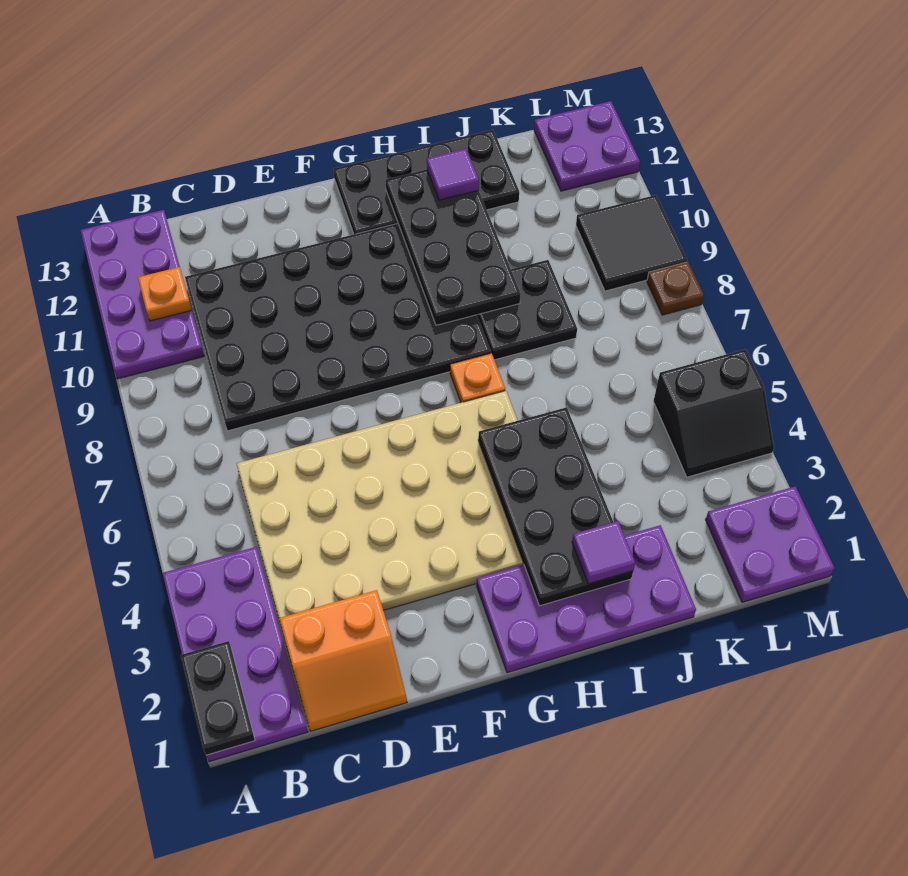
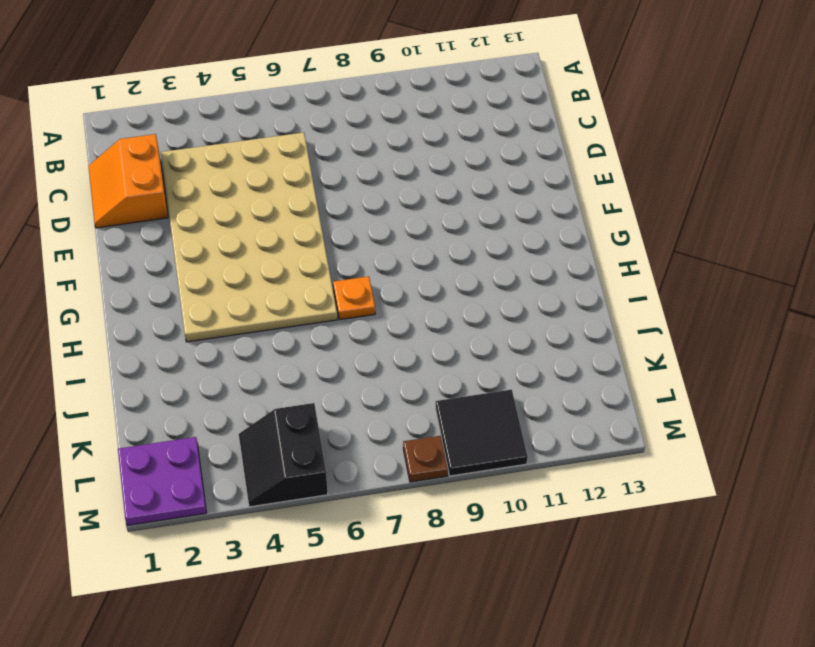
none -> purple 2x4 plate [163,547,308,762]
none -> purple 2x4 plate [81,210,204,379]
none -> black 4x6 plate [185,224,491,431]

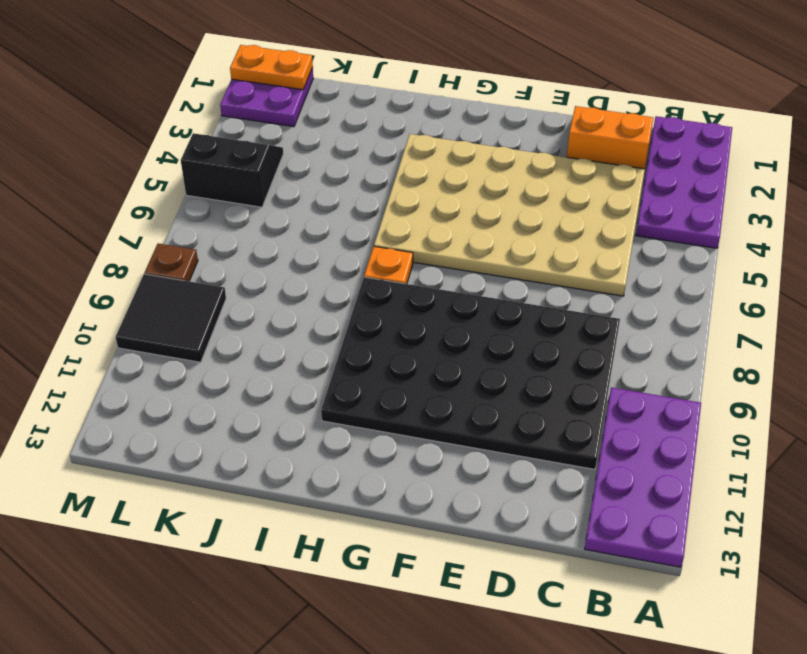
orange 1x2 plate [230,45,313,90] -> none
none -> purple 2x4 plate [477,525,696,673]
none -> black 2x4 plate [334,130,519,234]
none -> black 2x2 plate [477,260,577,360]

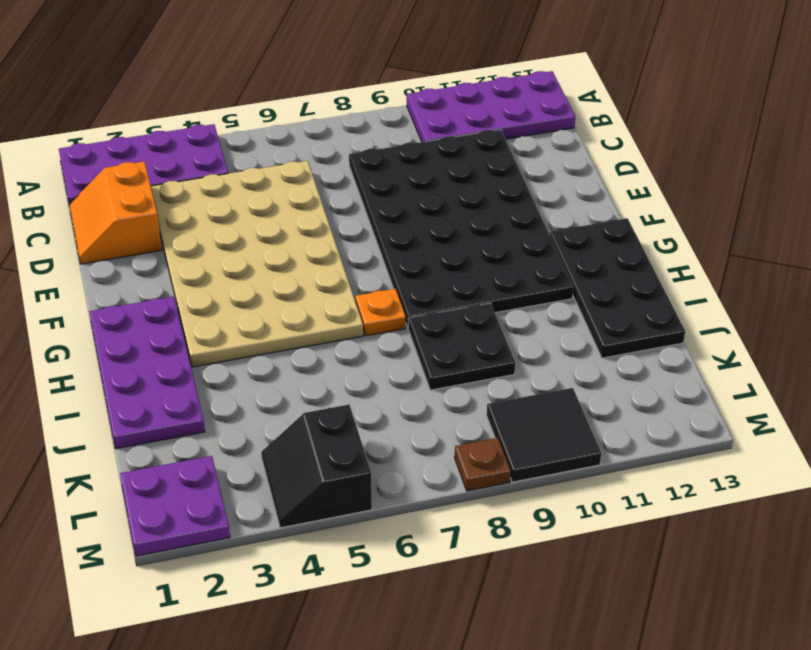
none -> purple 2x2 plate [534,101,640,191]
none -> black 1x2 plate [181,641,255,755]
none -> orange 1x1 plate [138,267,192,321]

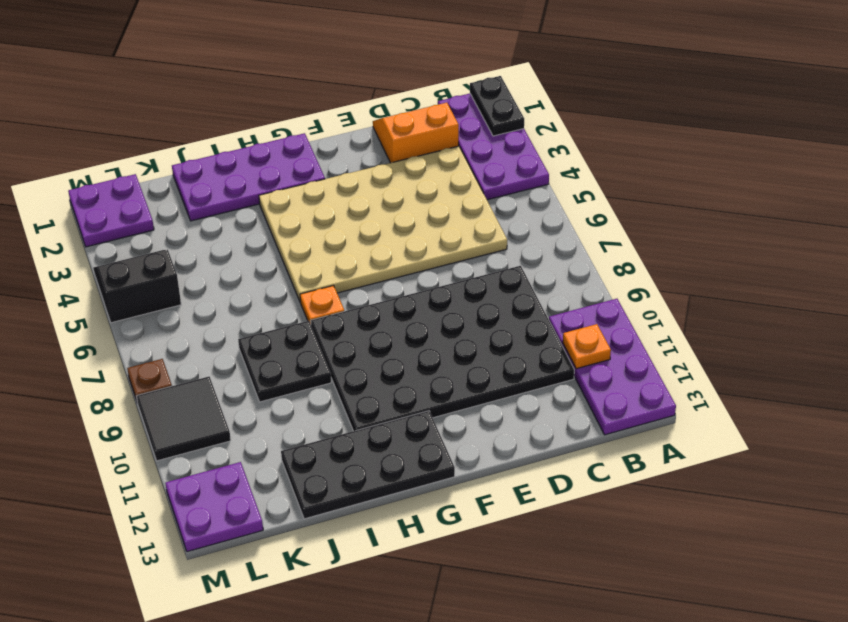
none -> black 2x4 plate [478,407,633,606]
none -> black 2x4 plate [386,169,520,325]
none -> purple 1x1 tile [572,521,635,584]

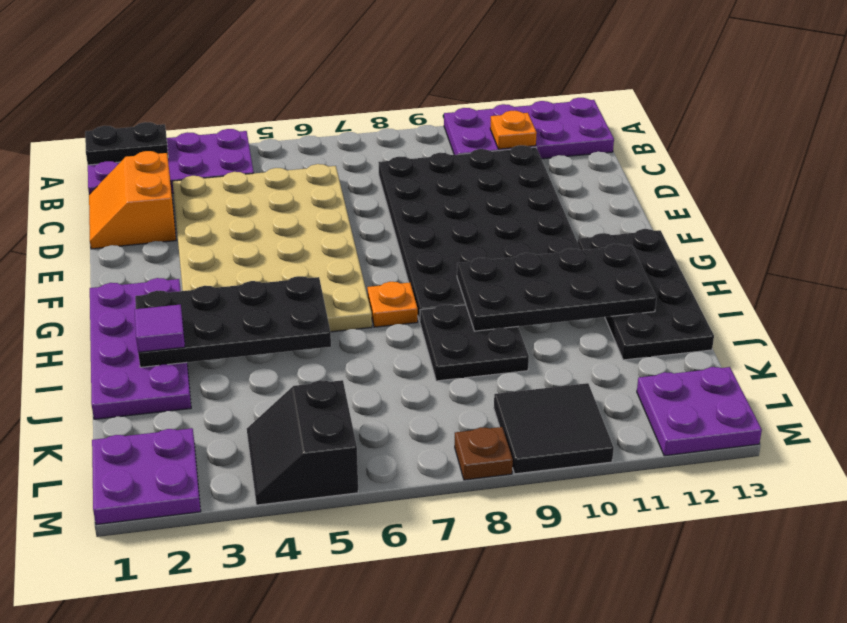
none -> purple 1x1 tile [427,149,479,200]

